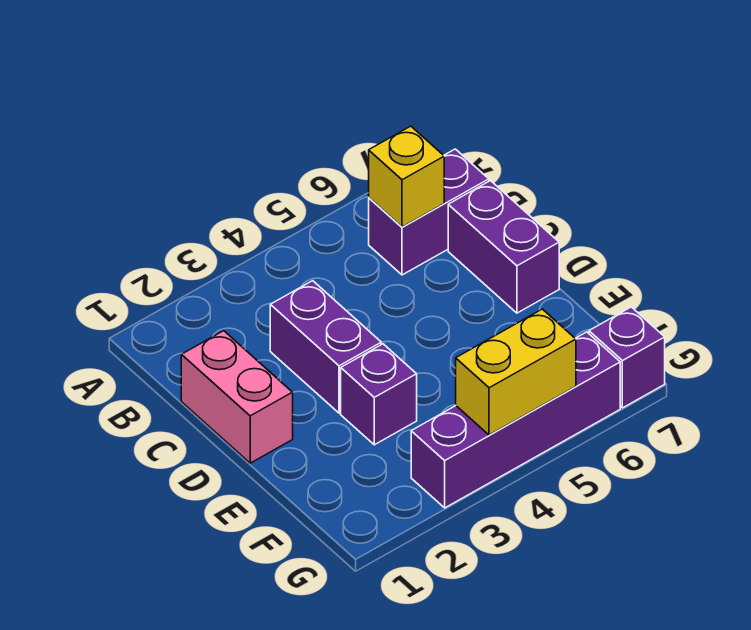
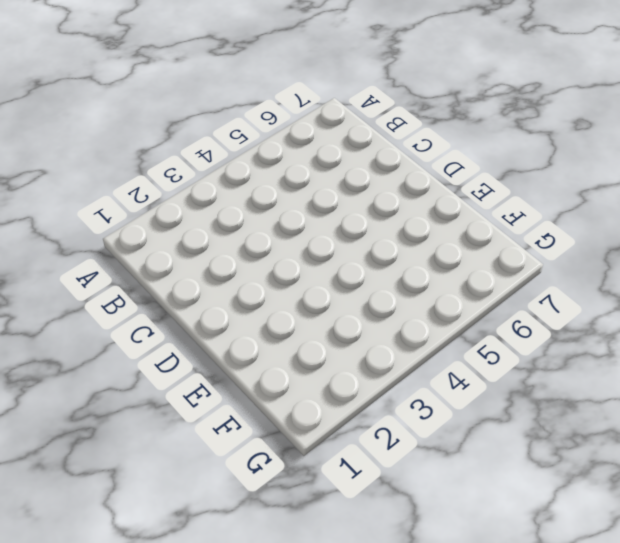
none -> purple 1x2 brick [369,149,489,275]
none -> pink 1x2 brick [181,331,293,463]

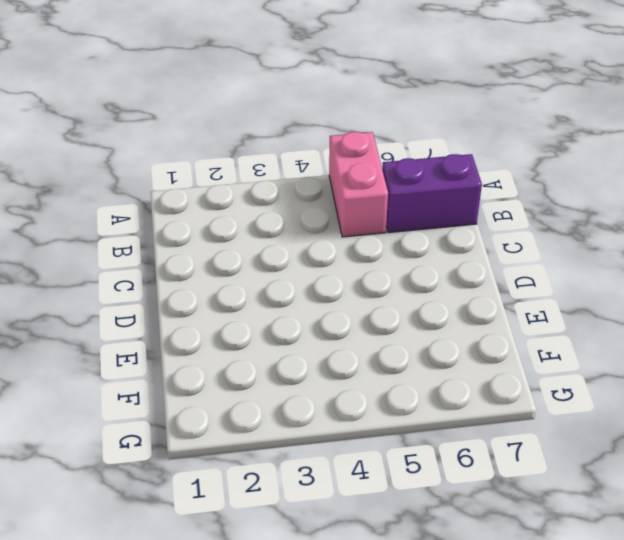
pink 1x2 brick [329,132,388,237] -> pink 1x2 brick moved to [181,331,293,463]
none -> purple 1x2 brick [270,281,381,413]
none -> purple 1x2 brick [448,181,559,313]

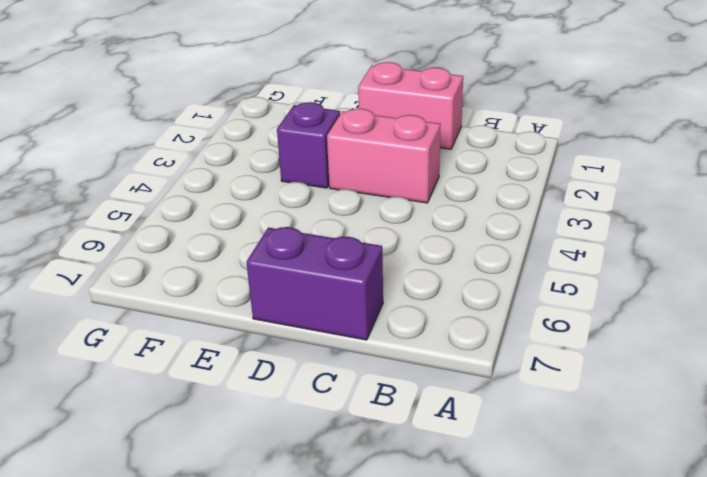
pink 1x2 brick [327,109,441,203] -> purple 1x2 brick [270,281,381,413]
none -> purple 1x2 brick [369,149,489,275]
none -> purple 1x4 brick [411,332,620,508]

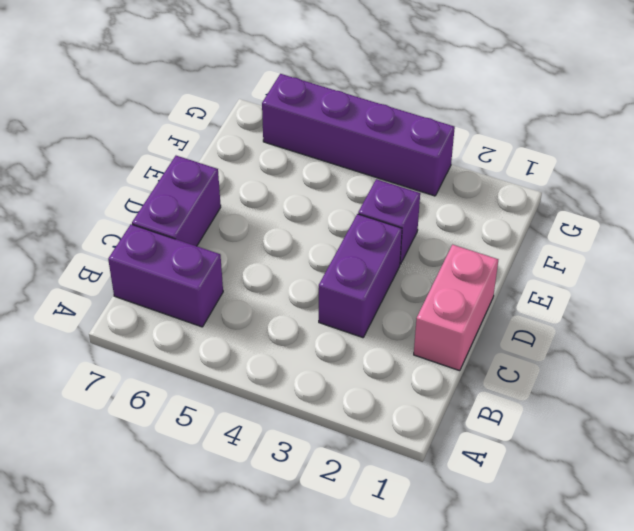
none -> purple 1x1 brick [589,307,665,408]
none -> yellow 1x1 brick [369,126,444,227]

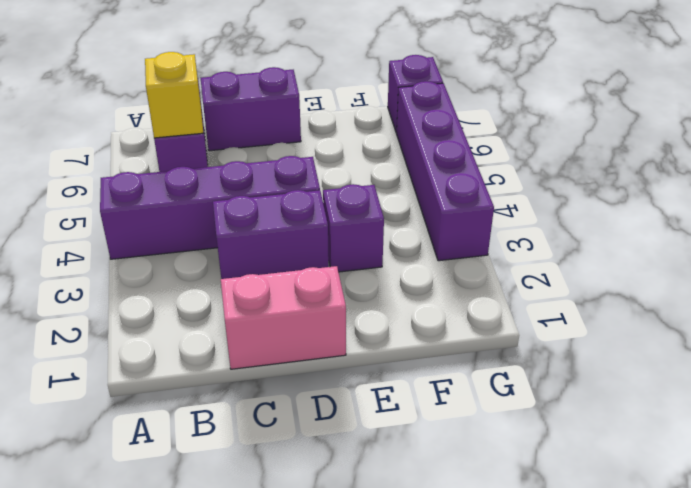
purple 1x4 brick [100,156,320,259] -> none
none -> yellow 1x2 brick [456,309,576,435]

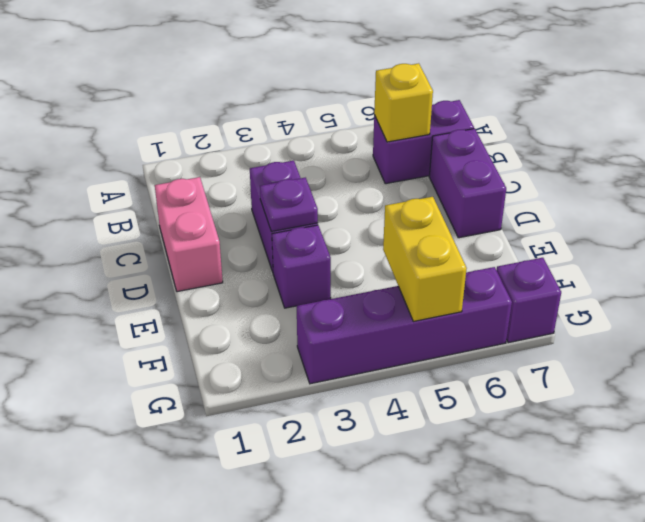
purple 1x1 plate [260,178,318,231] -> none
yellow 1x2 brick [383,197,467,321] -> yellow 1x2 brick turned to [456,309,576,435]

